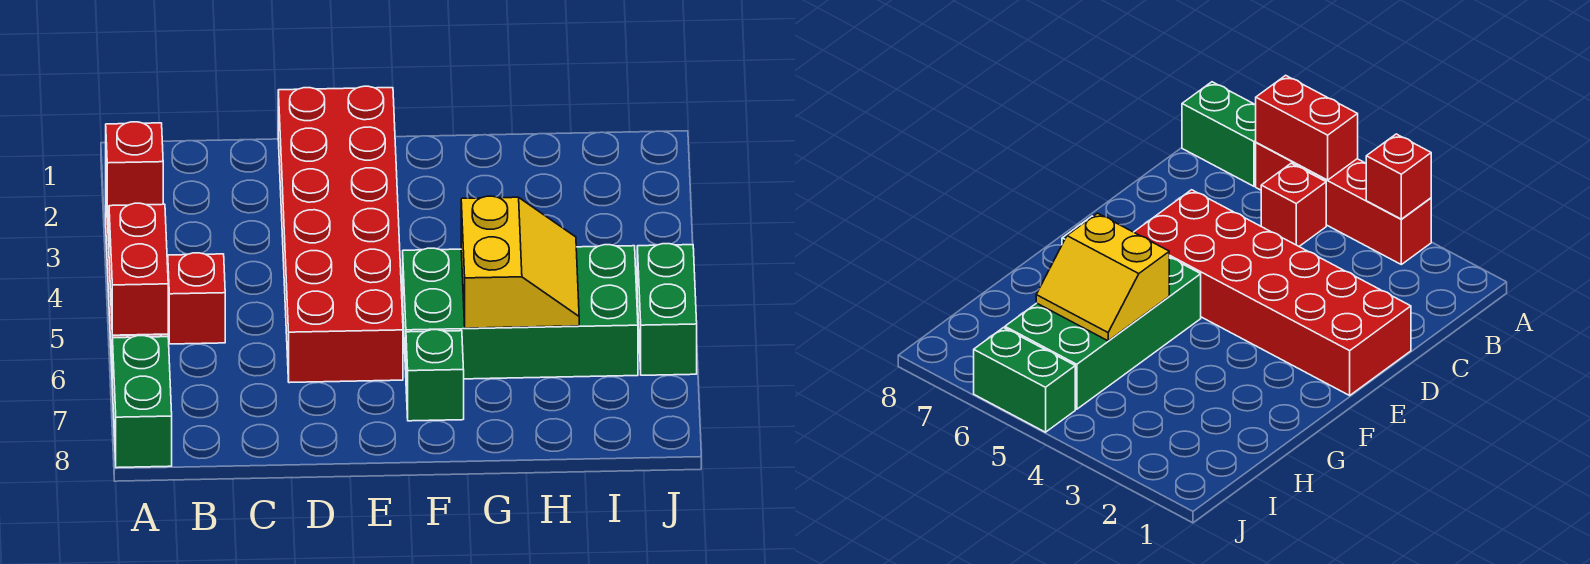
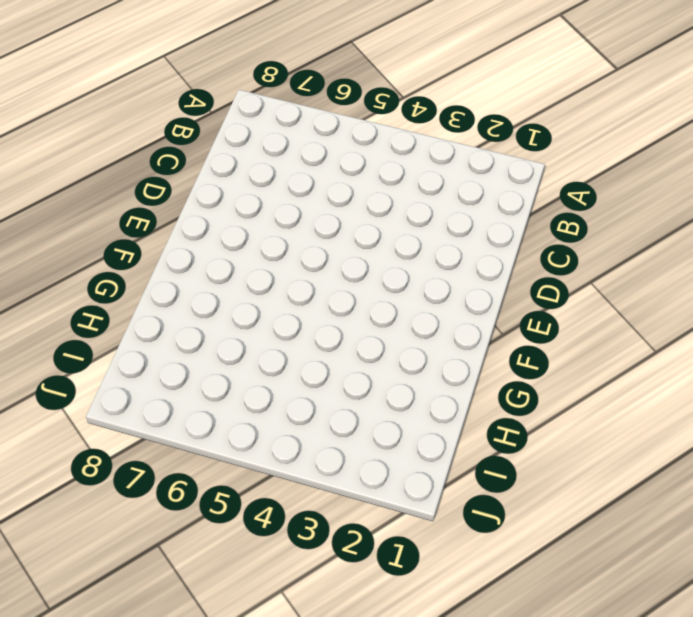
none -> red 1x4 brick [1256,143,1431,264]
none -> green 1x2 brick [112,336,172,468]

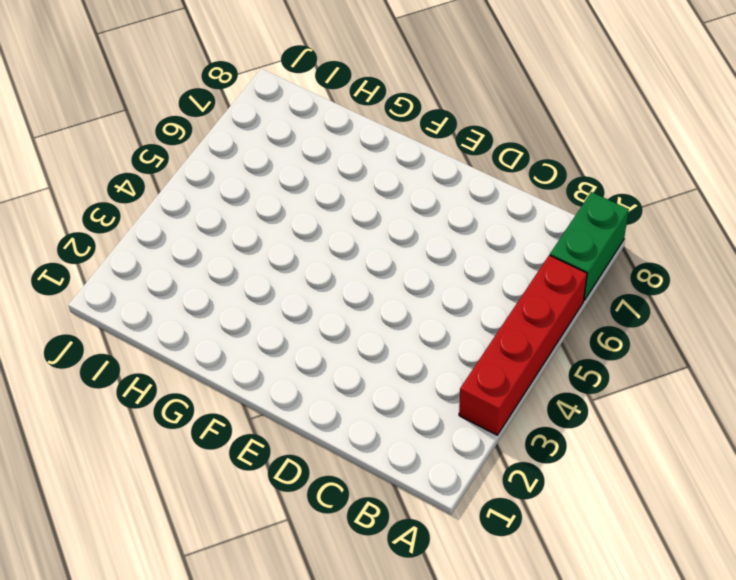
none -> red 1x1 brick [168,253,225,344]
none -> red 2x6 brick [278,86,403,383]

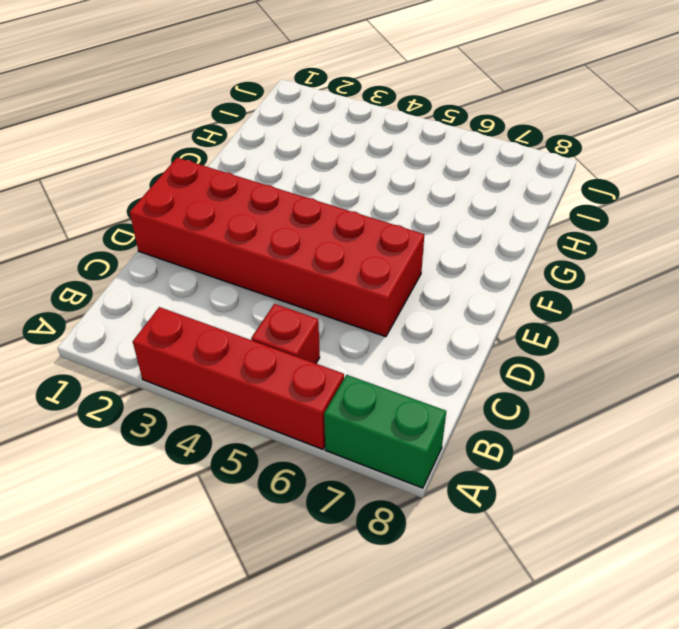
none -> green 2x4 brick [403,245,638,379]
none -> green 1x1 brick [406,330,464,421]

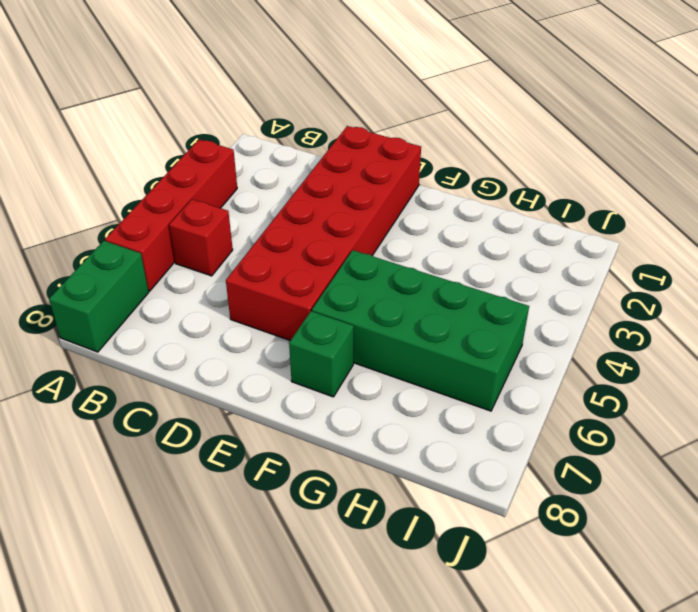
none -> green 1x2 brick [637,244,697,375]
none -> red 1x1 brick [106,122,163,213]

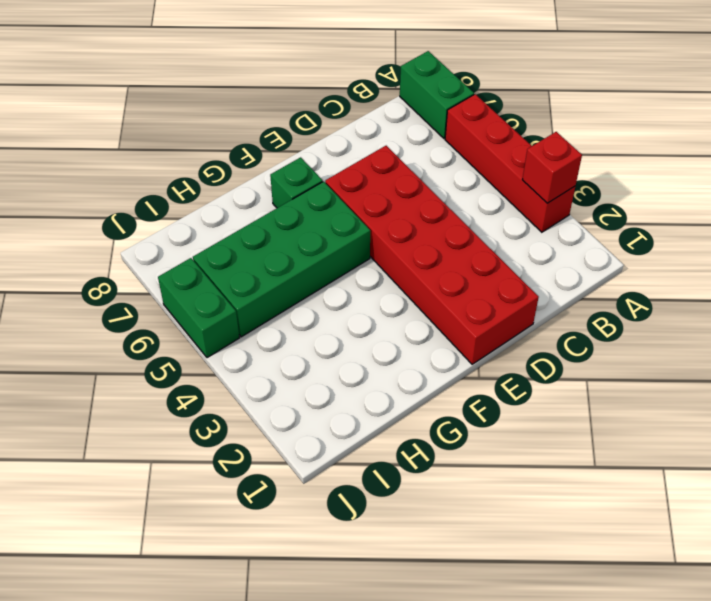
none -> red 1x1 brick [168,253,225,344]
none -> red 1x2 brick [109,203,168,335]

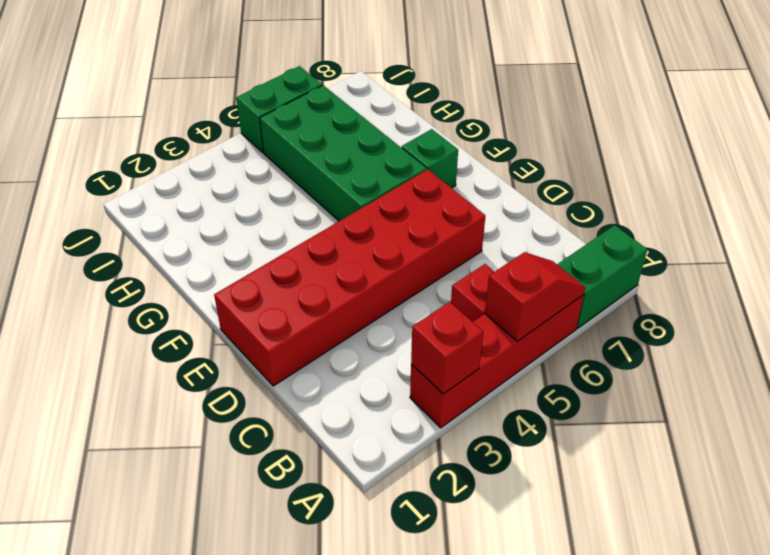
red 1x2 slope [485,252,585,341] -> red 1x2 brick [109,203,168,335]
none -> yellow 2x2 slope [461,196,579,328]

